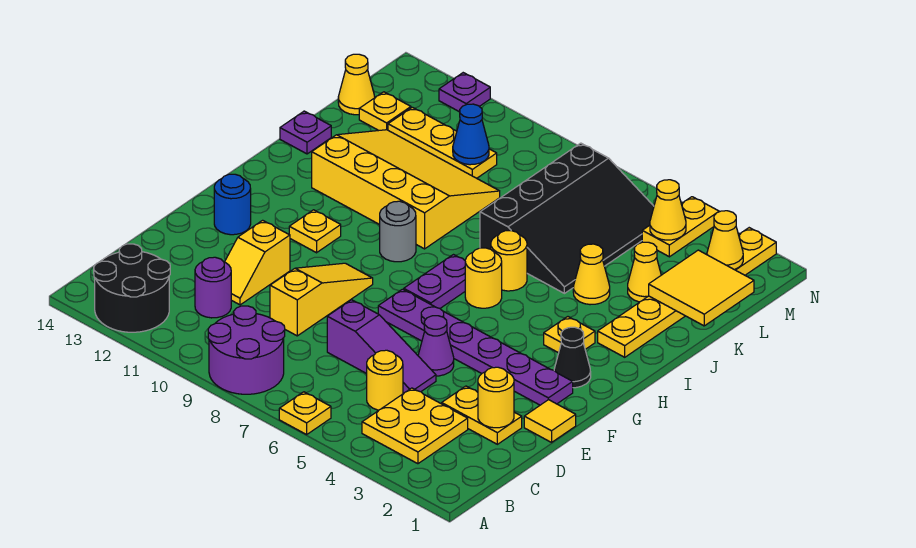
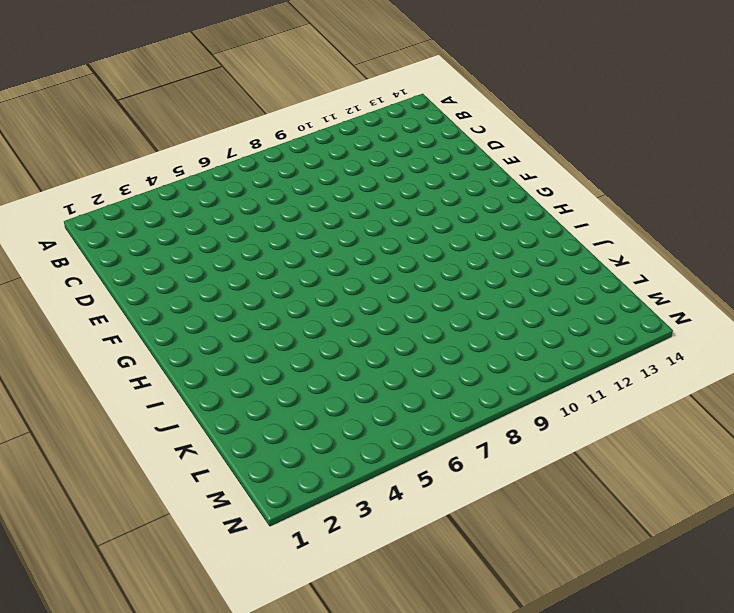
none -> yellow 1x1 plate [279,392,331,434]
none -> purple 2x2 round brick [208,306,285,394]
none -> black 2x2 round brick [94,244,170,332]
none -> yellow 2x2 plate [362,388,468,464]

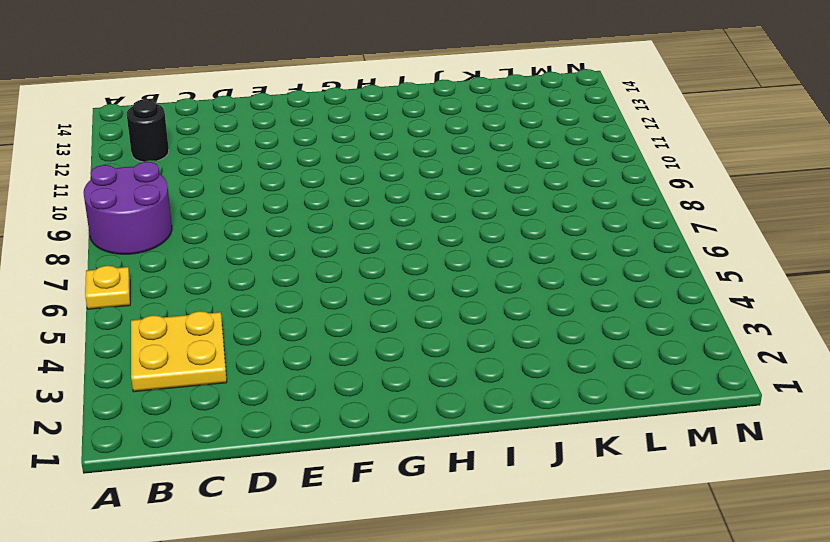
black 1x1 round brick [127,99,169,162] -> black 2x2 round brick [94,244,170,332]
none -> yellow 1x1 round brick [367,350,403,410]
none -> purple 1x1 round brick [195,257,231,318]
none -> yellow 1x2 plate [442,386,522,444]
none -> purple 1x3 slope [327,300,436,394]

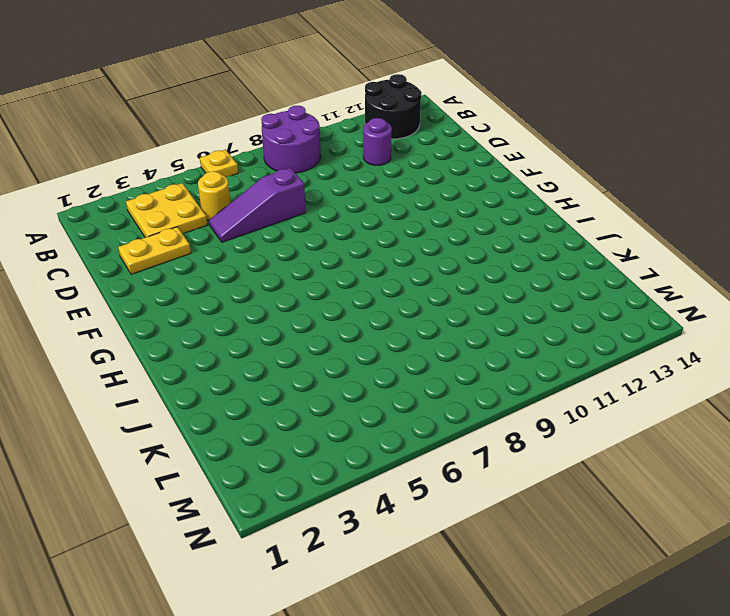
none -> yellow 1x3 slope [270,263,373,336]
none -> yellow 1x2 slope [225,220,290,305]
none -> yellow 1x1 tile [524,400,576,442]
none -> purple 1x1 cone [418,316,454,376]

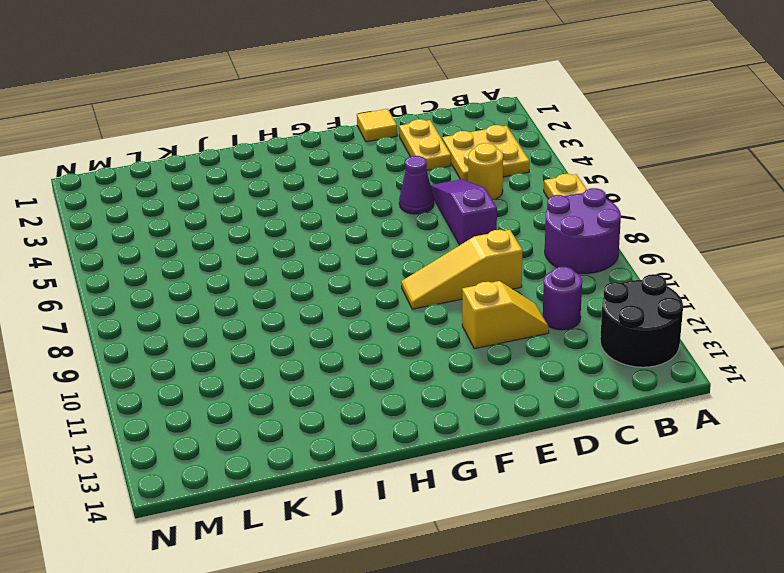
none -> purple 1x6 plate [378,289,573,405]
none -> blue 1x1 round brick [214,174,251,235]
none -> black 1x1 cone [554,327,591,388]
none -> purple 1x2 plate [404,255,465,308]

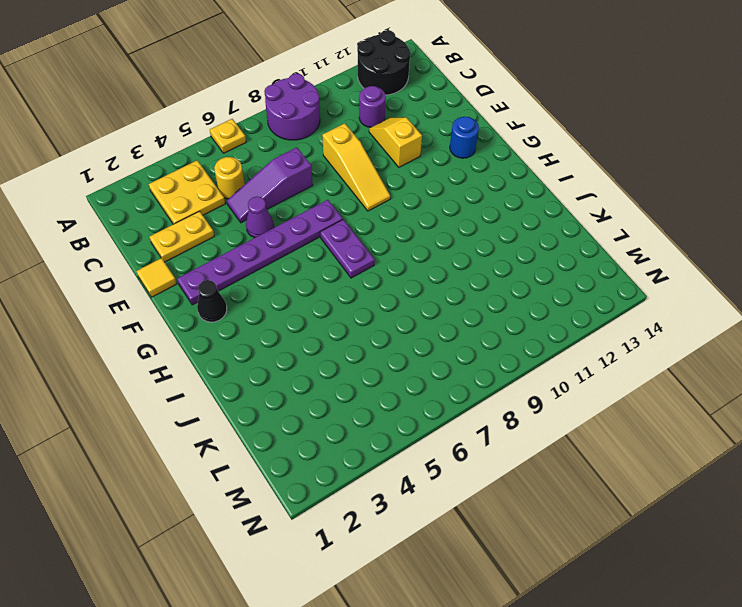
none -> yellow 1x1 plate [289,210,341,253]
none -> yellow 1x1 plate [544,317,595,353]
none -> yellow 1x1 round brick [465,248,502,308]
none -> grey 1x1 round brick [380,201,416,262]

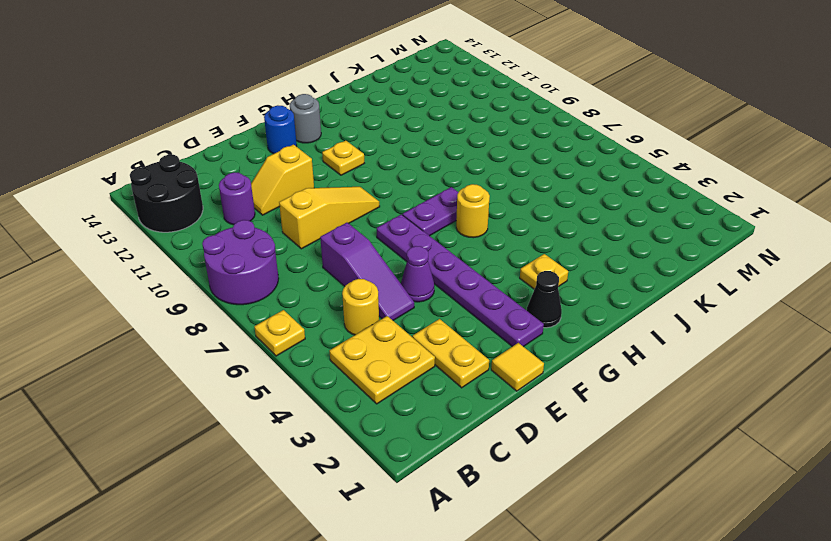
grey 1x1 round brick [290,94,321,143] -> grey 1x1 round brick moved to [380,201,416,262]
none -> yellow 1x6 plate [598,228,776,357]
none -> yellow 1x1 round brick [491,231,527,291]
none -> yellow 3x4 slope [312,130,500,249]
none -> yellow 1x1 cone [573,244,610,305]

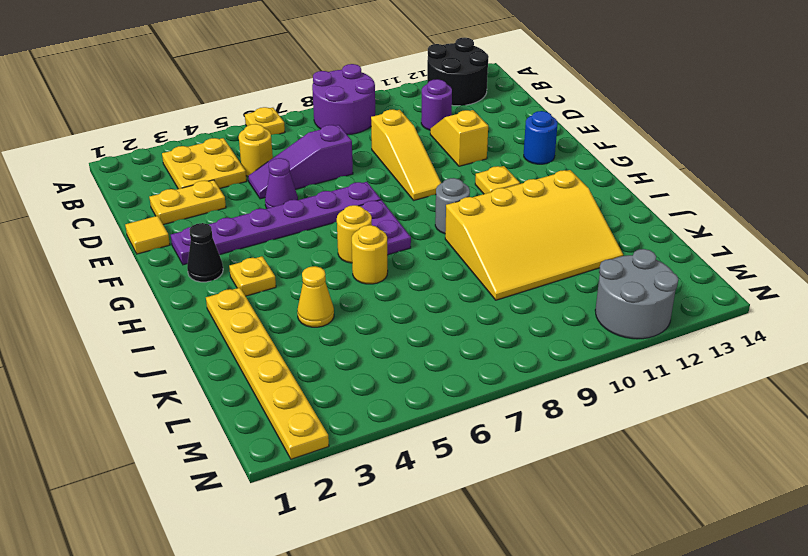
grey 2x2 round brick [595,249,678,339] -> purple 1x1 plate [439,73,490,112]
none -> black 3x4 slope [480,143,654,293]
none -> purple 1x1 plate [280,111,331,154]
none -> yellow 1x1 cone [628,242,661,302]
none -> yellow 1x3 plate [388,107,497,178]

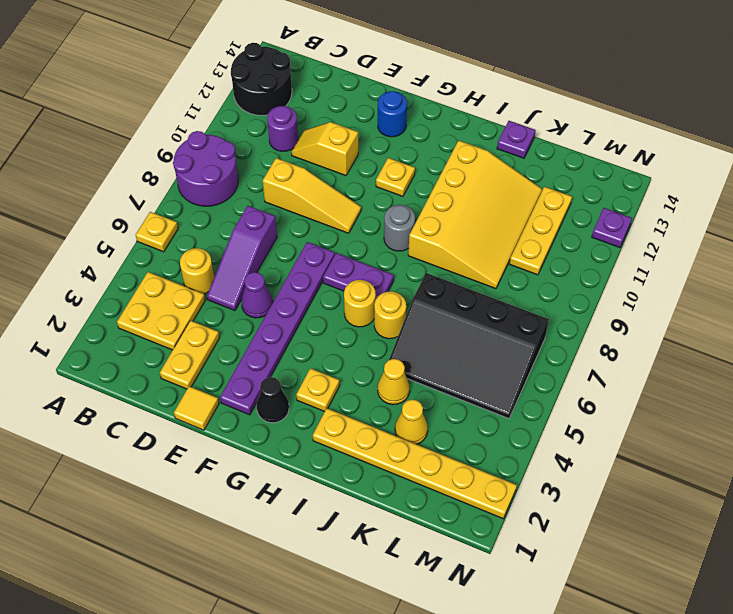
none -> yellow 1x1 plate [359,92,411,131]
none -> yellow 1x1 cone [338,54,375,115]
none -> yellow 1x2 plate [642,197,719,257]
none -> yellow 1x1 round brick [478,367,514,428]

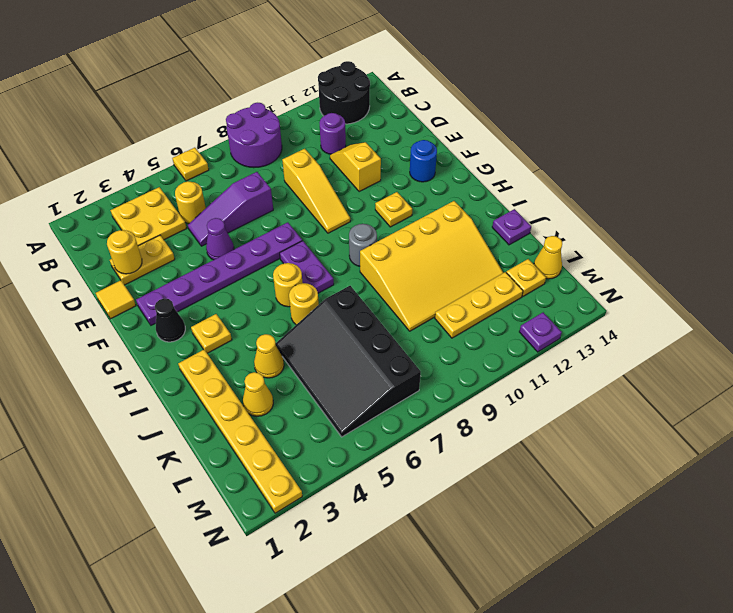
none -> yellow 1x2 plate [642,197,719,257]
none -> yellow 2x2 tile [649,250,754,326]
none -> blue 1x1 cone [453,104,489,165]
none -> yellow 1x1 cone [707,211,743,270]

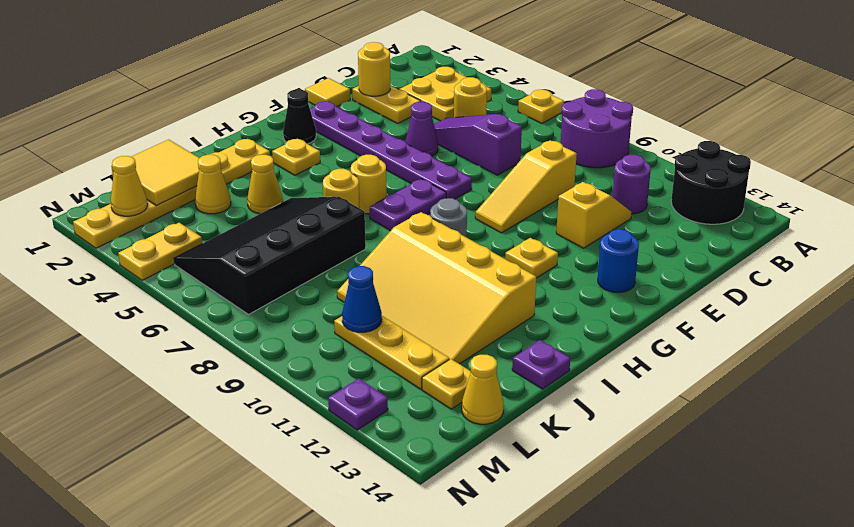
none -> yellow 1x1 cone [650,180,686,240]

